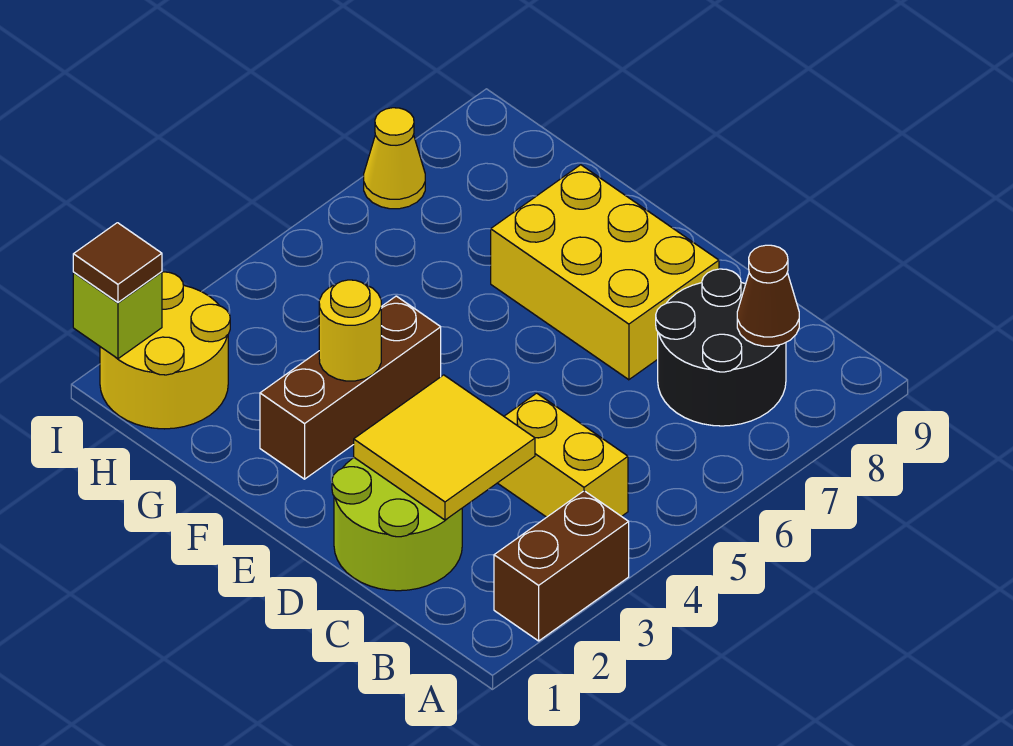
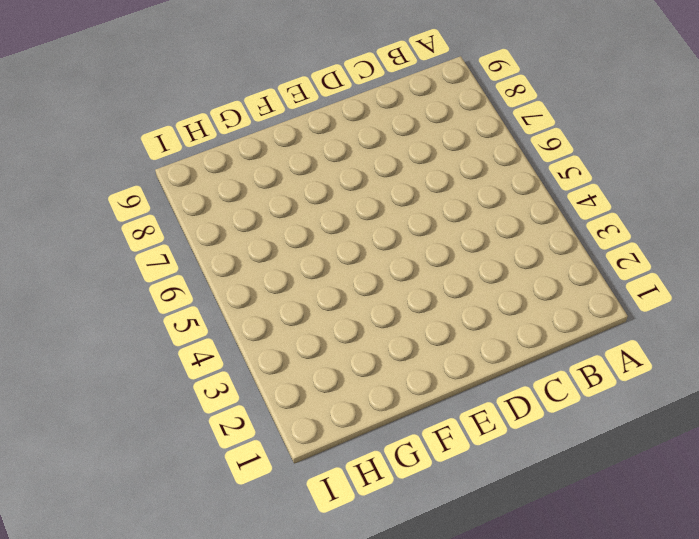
none -> brown 1x2 brick [494,491,629,641]
none -> yellow 1x2 brick [498,393,628,517]
none -> black 2x2 round brick [656,269,786,426]

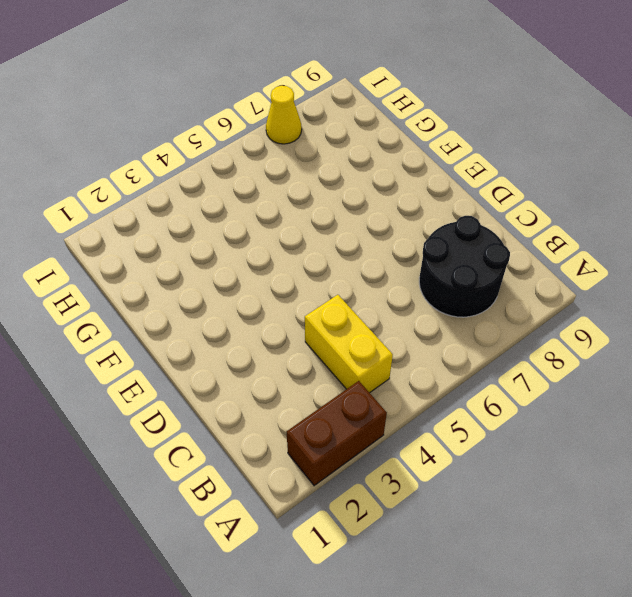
none -> lime 2x2 round brick [332,458,462,591]
none -> yellow 2x3 brick [491,165,719,380]
none -> brown 1x3 brick [260,296,441,479]

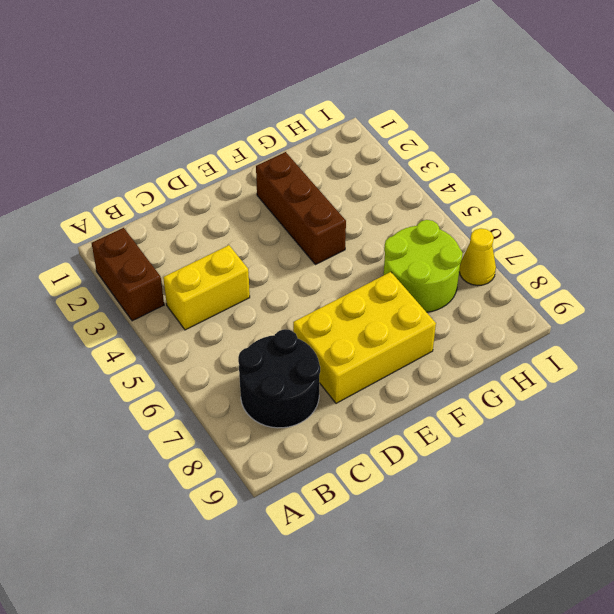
lime 2x2 round brick [384,220,463,312] -> lime 2x2 round brick moved to [332,458,462,591]
none -> yellow 2x2 round brick [100,272,230,429]
none -> brown 1x1 cone [737,245,799,346]
none -> yellow 2x2 tile [354,375,535,520]

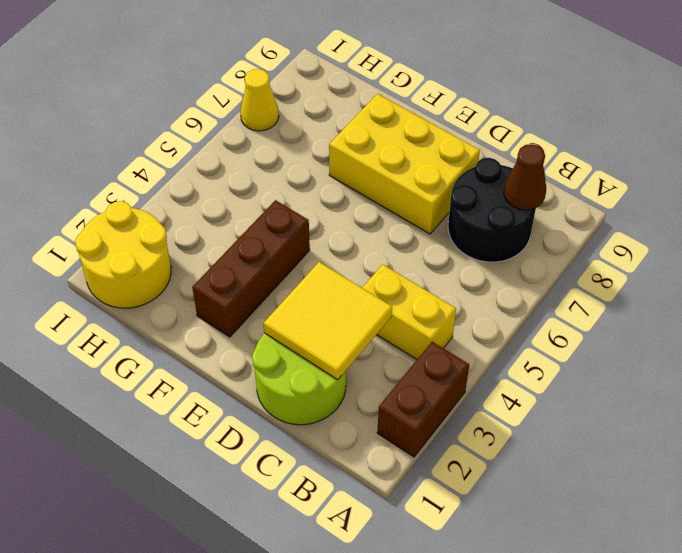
none -> yellow 1x1 round brick [319,280,381,381]
none -> lime 1x1 brick [73,272,162,359]
none -> brown 1x1 tile [73,223,162,302]

